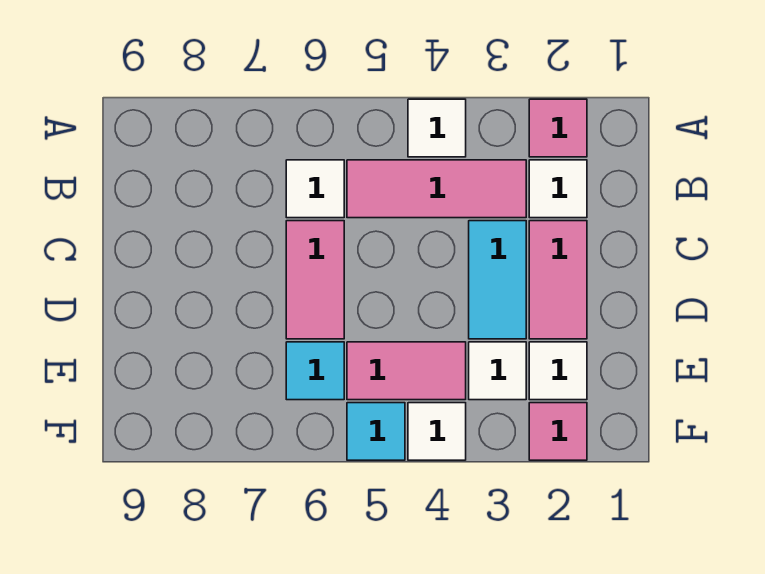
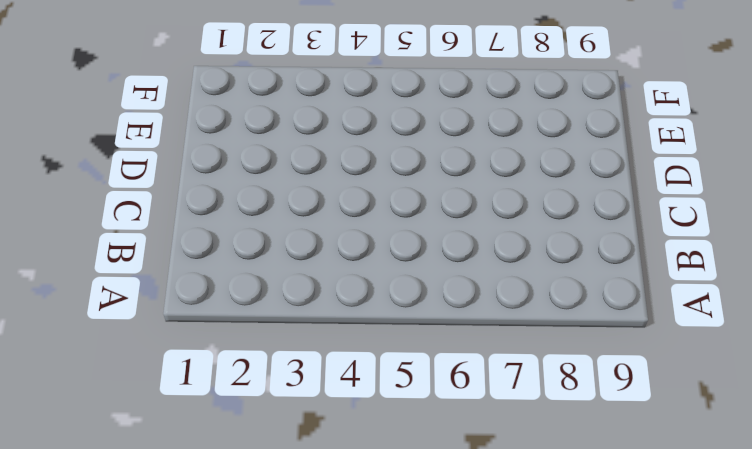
none -> pink 1x1 tile [529,99,587,157]
none -> white 1x1 tile [408,99,466,157]
none -> white 1x1 tile [529,160,587,218]

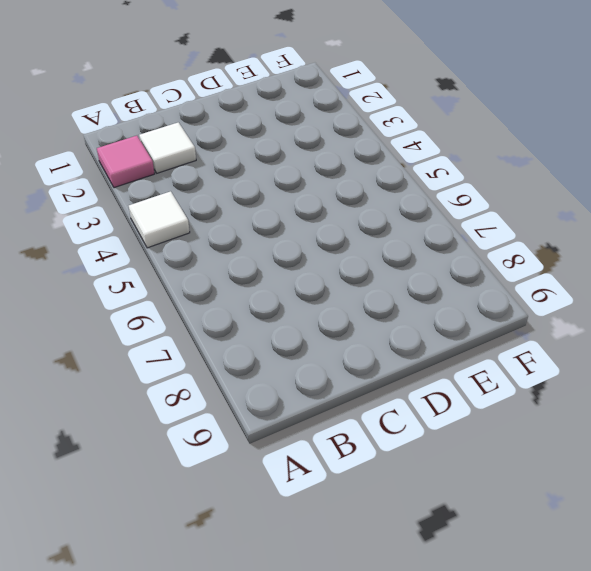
none -> pink 1x3 tile [347,160,526,218]
none -> white 1x1 tile [286,160,344,218]
none -> pink 1x2 tile [529,221,587,339]

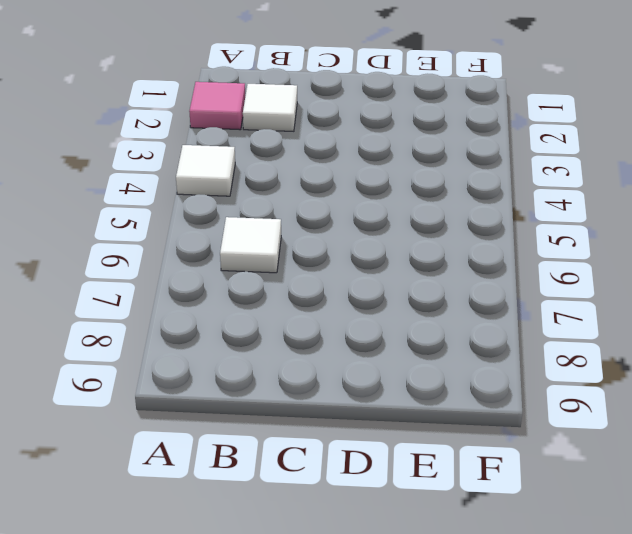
none -> pink 1x3 tile [347,160,526,218]
none -> pink 1x2 tile [529,221,587,339]
none -> cyan 1x2 tile [469,221,526,339]

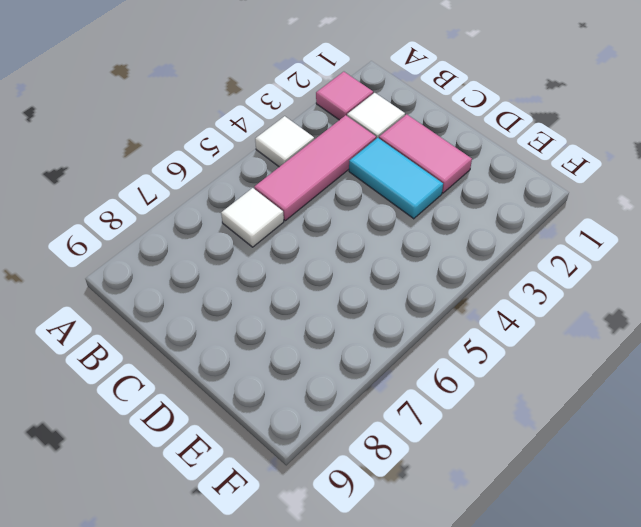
none -> pink 1x2 tile [286,221,344,339]
none -> white 1x1 tile [529,342,587,400]
none -> white 1x1 tile [469,342,526,400]

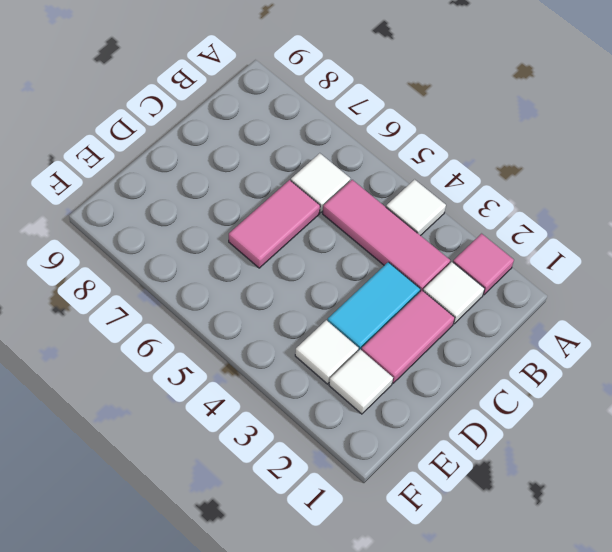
none -> pink 1x2 tile [347,342,466,400]
none -> cyan 1x1 tile [286,342,344,400]
none -> pink 1x1 tile [529,403,587,460]

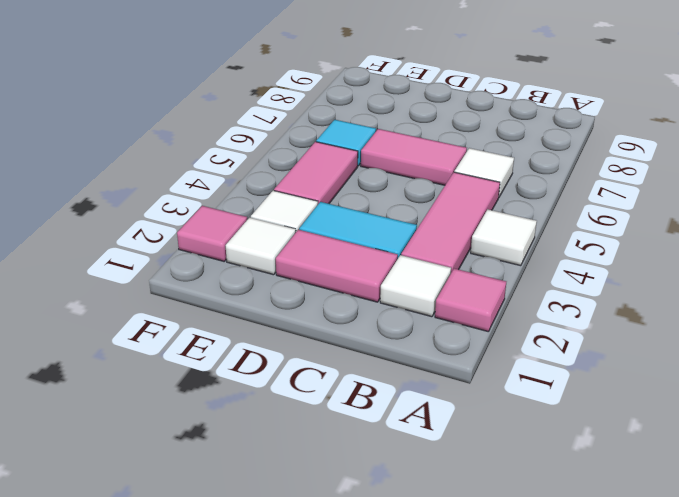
none -> white 1x1 tile [408,403,466,460]
none -> cyan 1x1 tile [347,403,405,460]

